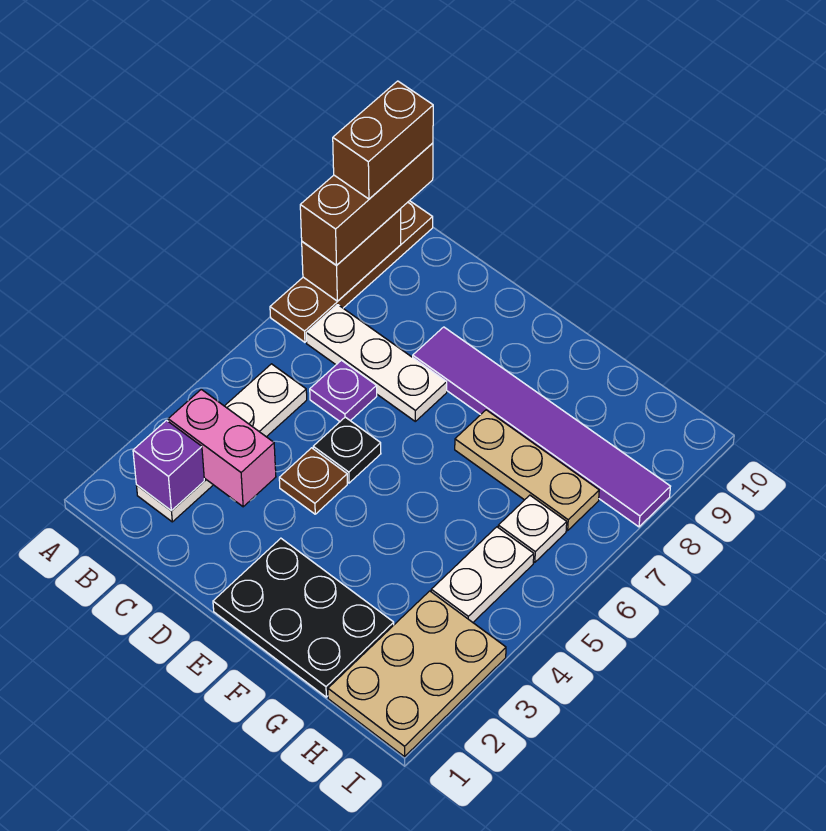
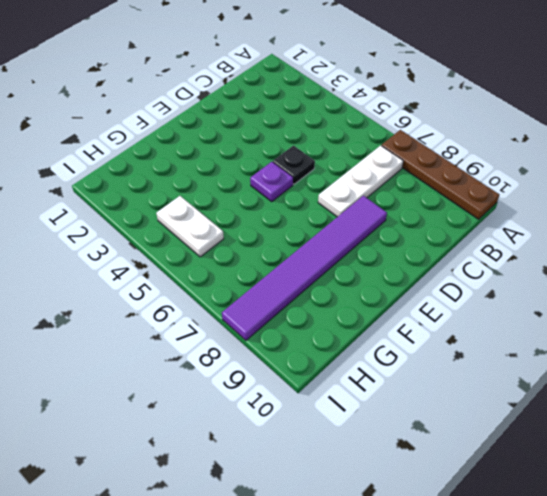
purple 1x1 plate [250,162,293,201] -> purple 1x1 plate moved to [310,360,377,421]
none -> white 1x4 plate [136,364,307,522]
none -> brown 1x1 plate [279,448,347,514]
none -> black 2x3 plate [213,538,394,697]

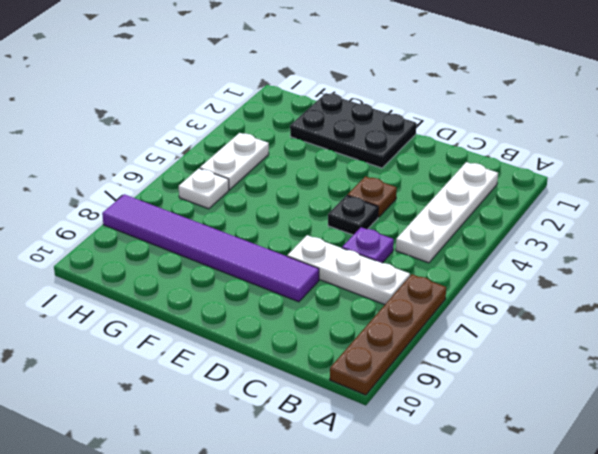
none -> tan 1x3 plate [455,410,599,531]
none -> tan 2x3 plate [328,591,506,757]
none -> brown 1x2 brick [302,209,401,301]

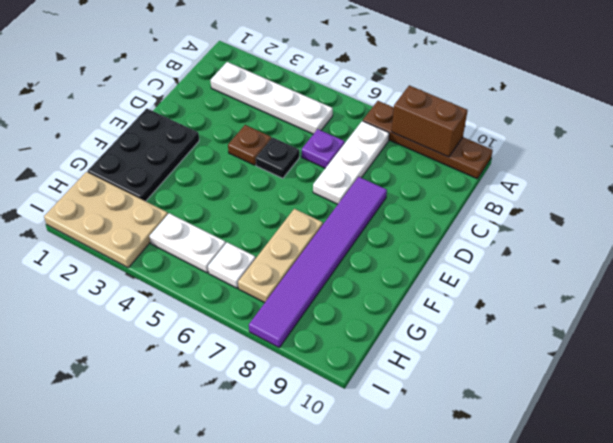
none -> purple 1x1 brick [133,420,204,511]
none -> pink 1x2 brick [168,389,276,507]
none -> brown 1x3 brick [300,143,433,266]

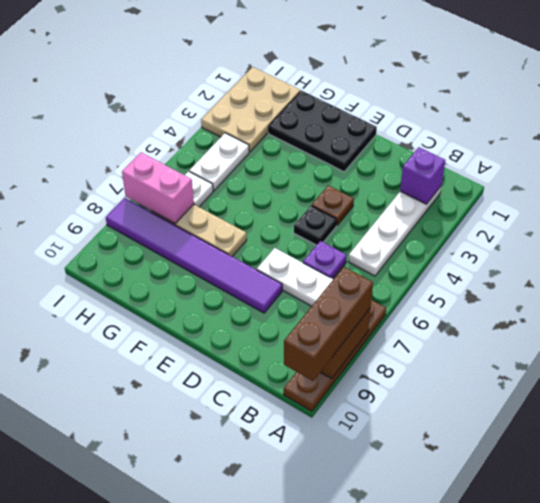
pink 1x2 brick [122,152,194,224] -> pink 1x2 brick moved to [168,389,276,507]
none -> brown 1x2 brick [333,81,433,199]

